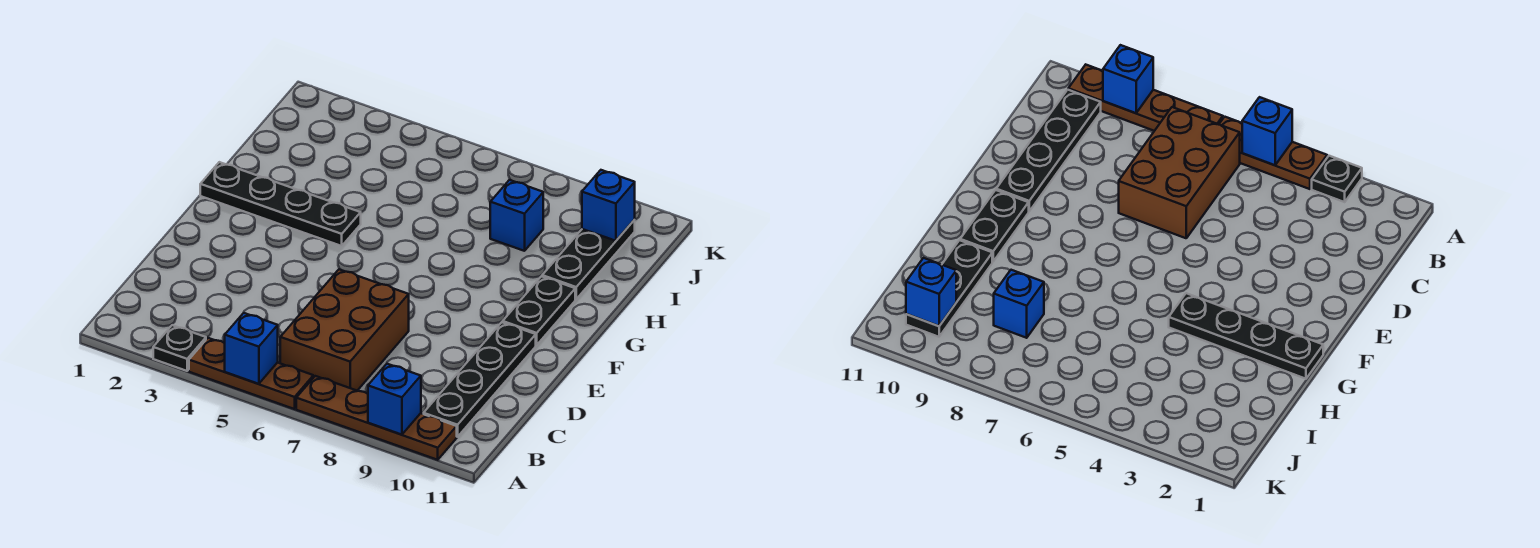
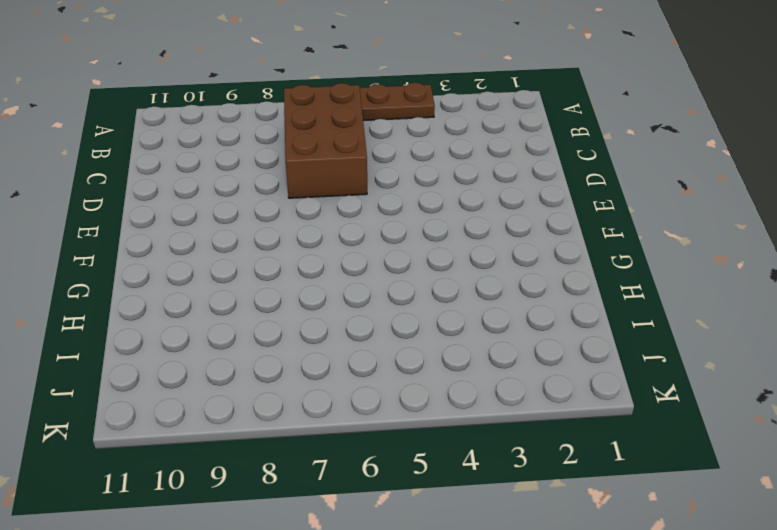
none -> black 1x1 plate [153,325,206,371]
none -> brown 1x4 plate [296,376,457,460]
none -> black 1x4 plate [424,322,536,437]

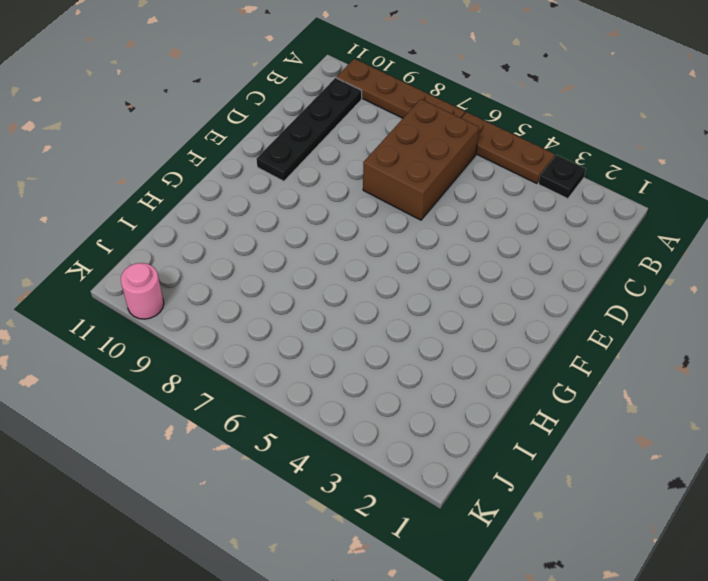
pink 1x1 round brick [121,263,164,319] -> none
none -> black 1x2 plate [503,276,575,345]
none -> black 1x4 plate [200,162,361,246]
none -> black 1x3 plate [542,220,635,299]

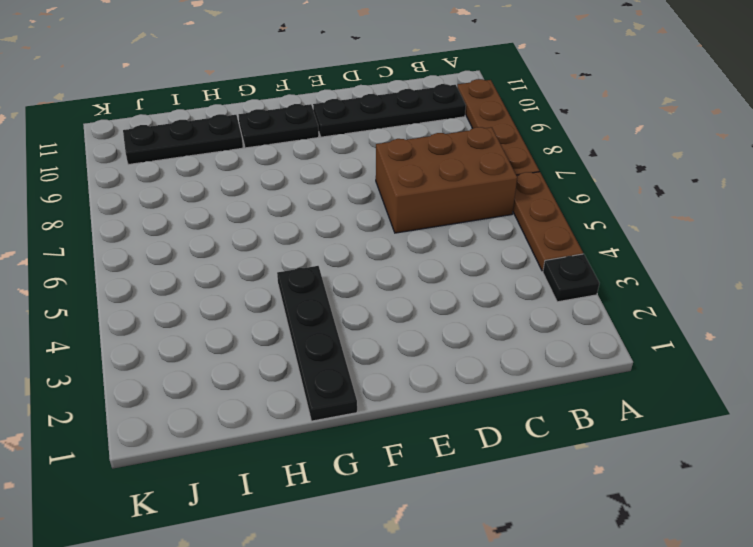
none -> blue 1x1 brick [490,180,543,251]
none -> blue 1x1 brick [225,313,278,384]
none -> blue 1x1 brick [368,364,421,435]

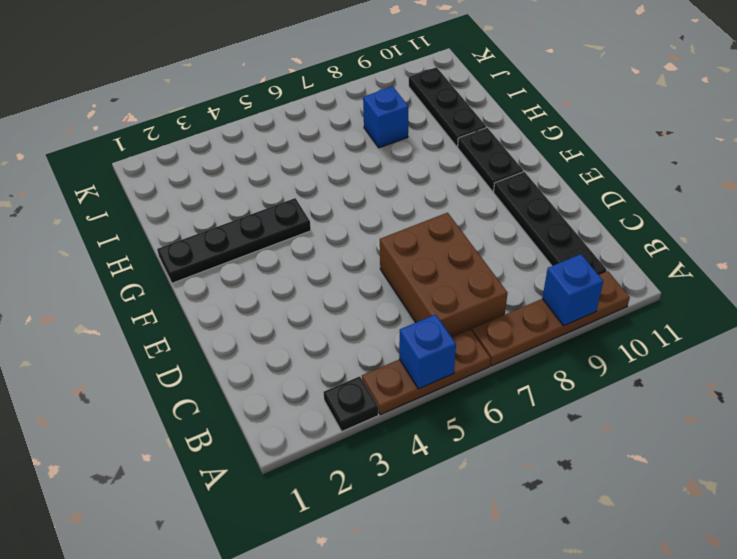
none -> blue 1x1 brick [582,170,635,241]

